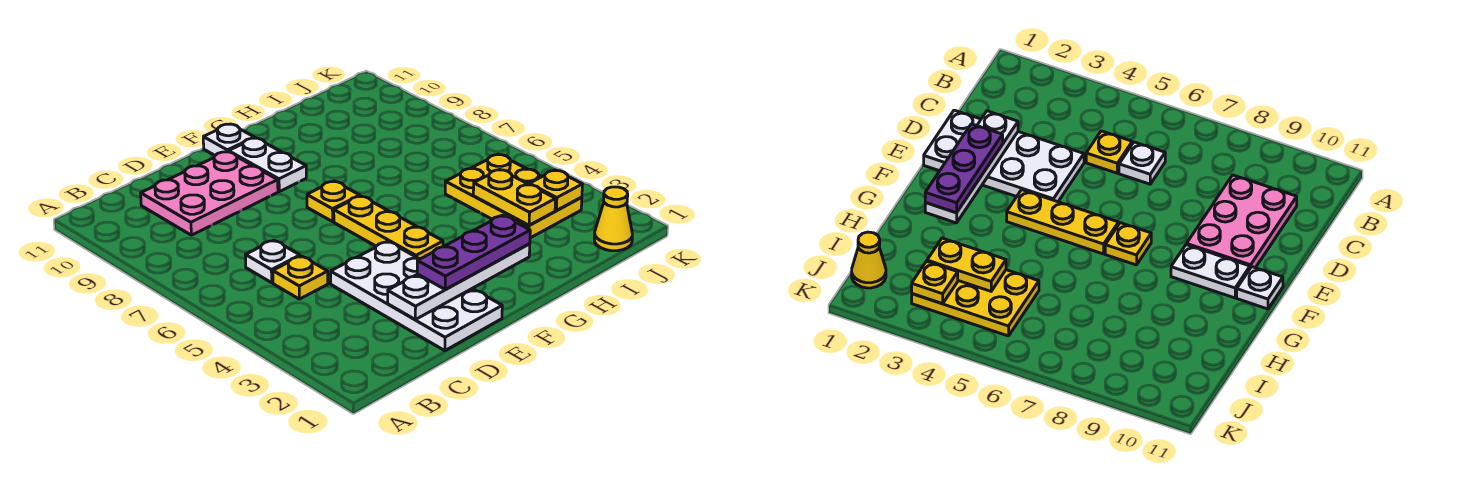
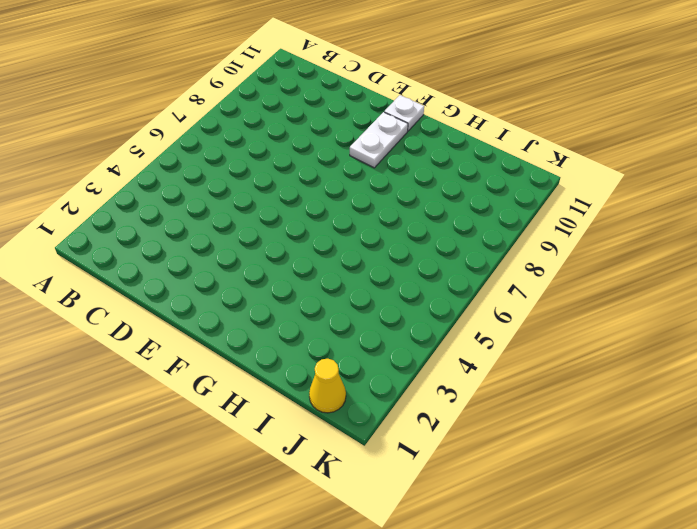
none -> yellow 1x1 plate [273,256,328,299]
none -> white 1x1 plate [245,240,300,283]
none -> pink 2x3 plate [141,152,278,235]

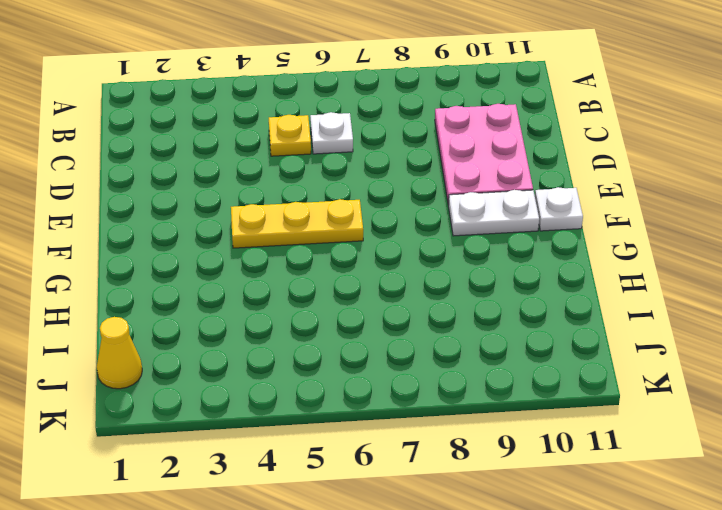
none -> white 2x4 plate [331,241,502,351]
none -> yellow 1x1 plate [307,181,360,222]
none -> yellow 2x3 plate [445,154,582,238]

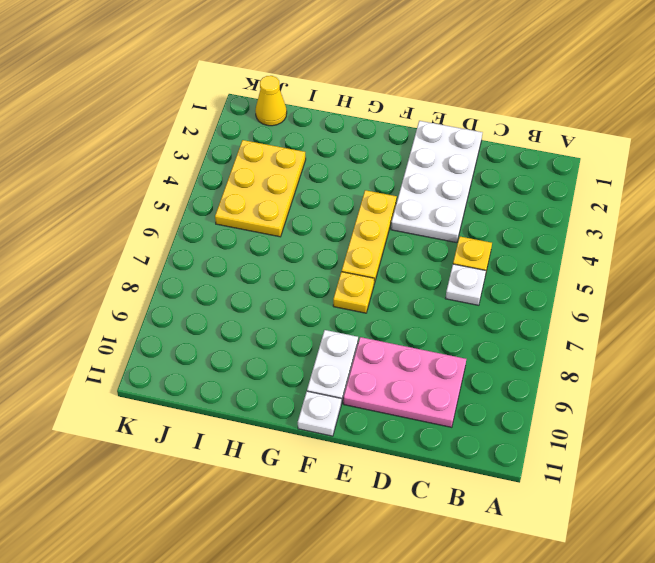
none -> white 1x4 plate [388,244,530,320]
none -> yellow 1x2 plate [473,169,556,225]
none -> yellow 1x1 plate [529,170,582,210]

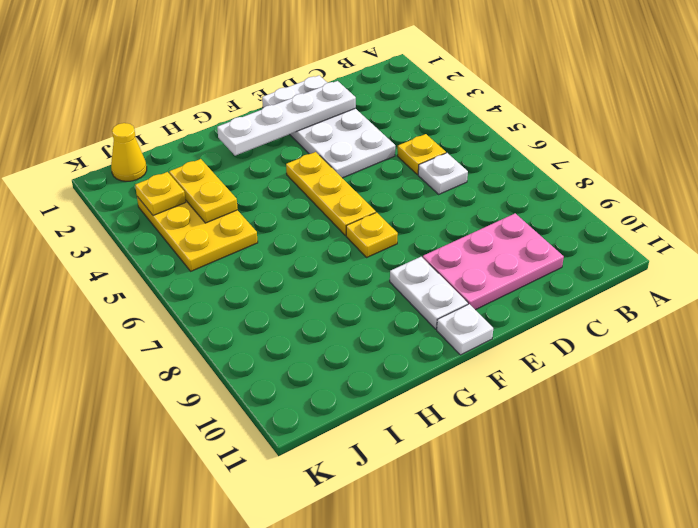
none -> purple 1x3 plate [417,215,530,289]

